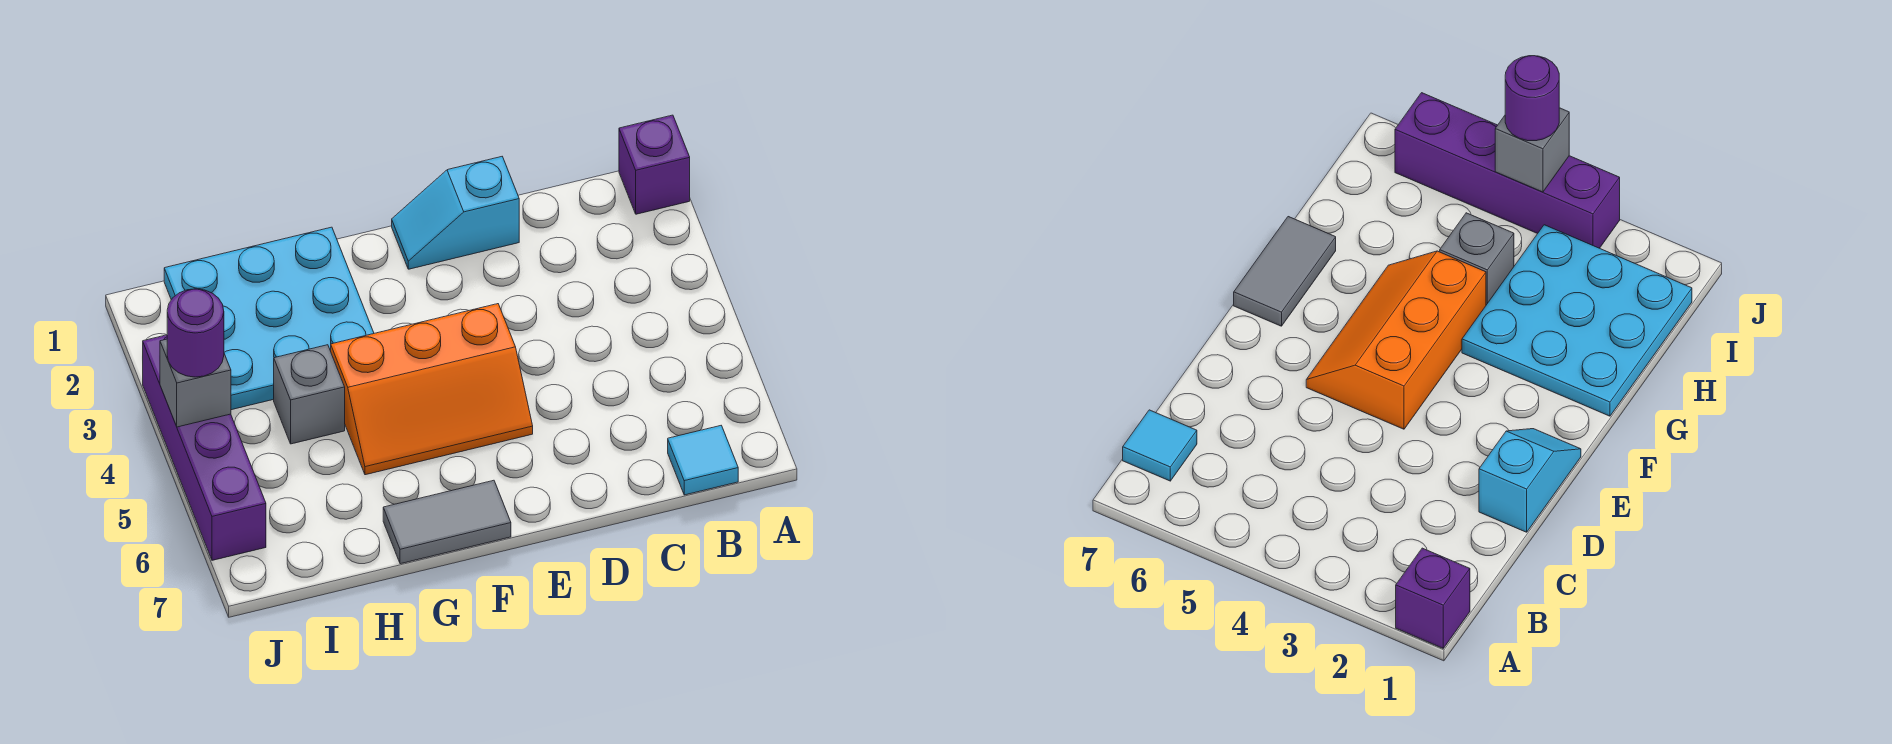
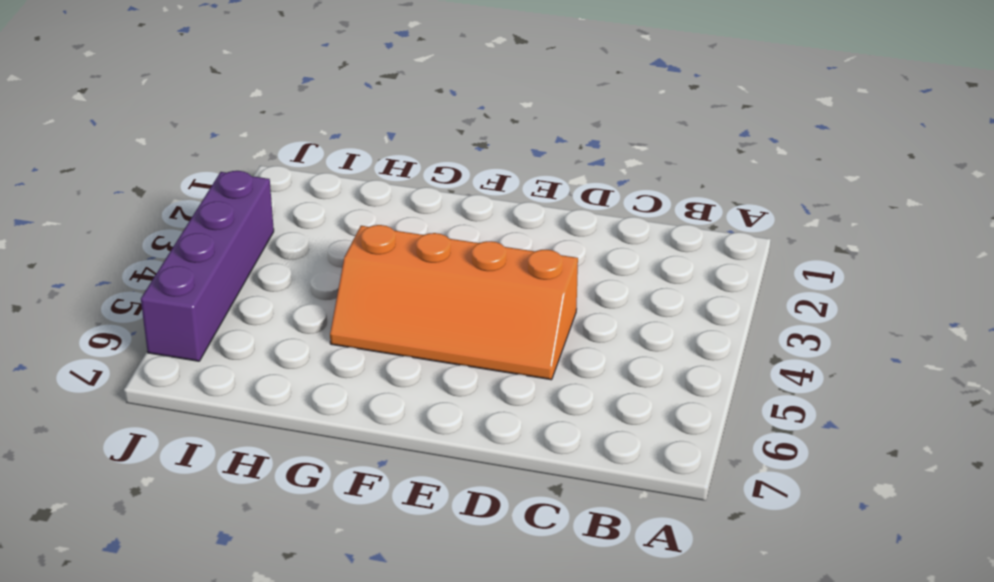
orange 2x4 slope [330,225,578,380] -> orange 2x3 slope [331,304,533,475]
none -> purple 1x1 brick [619,115,690,214]
none -> cyan 1x1 tile [668,426,738,495]

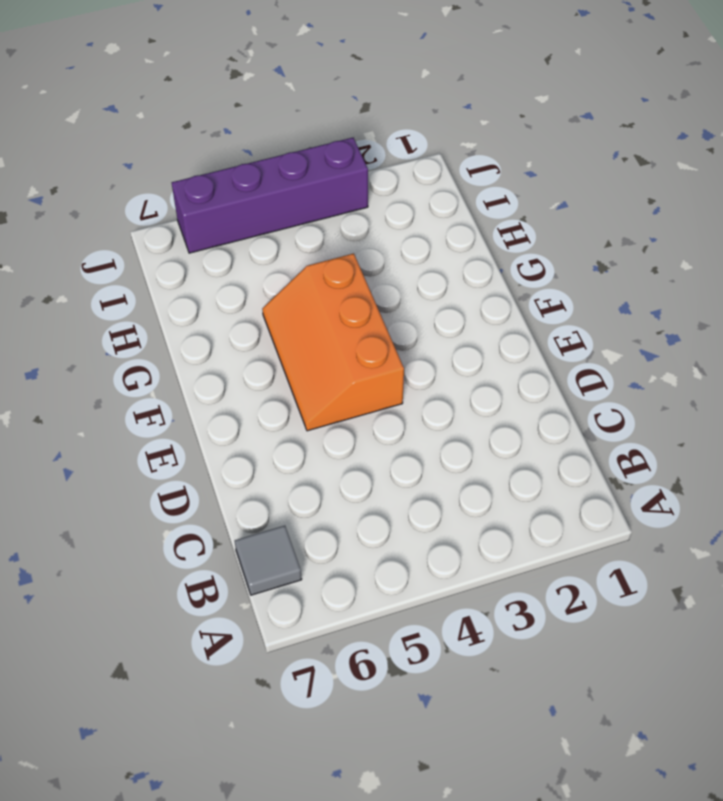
grey 1x1 tile [235,526,302,595] -> cyan 1x1 tile [668,426,738,495]
none -> purple 1x1 brick [619,115,690,214]
none -> cyan 1x2 slope [392,157,519,269]

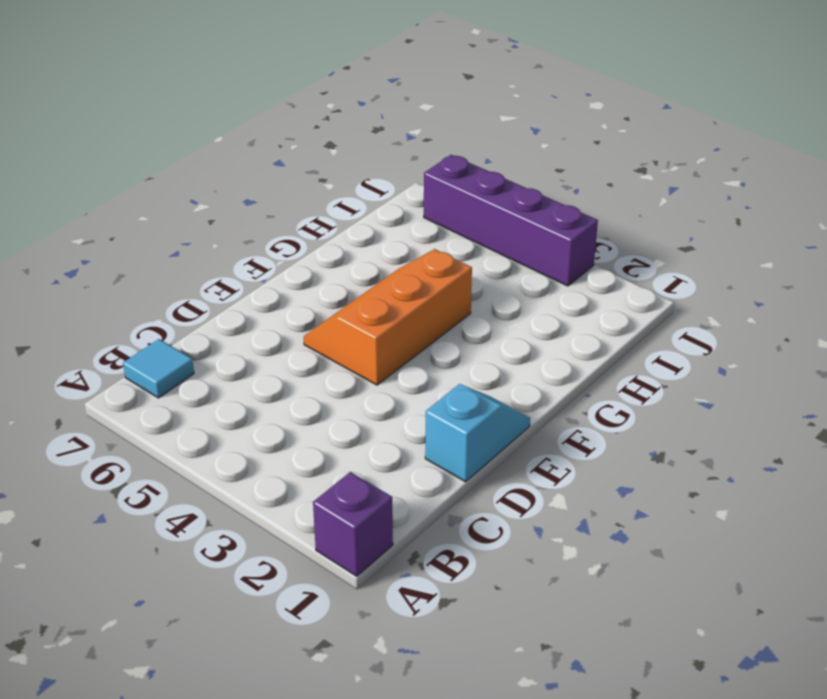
none -> grey 1x2 tile [383,480,511,564]
none -> cyan 3x3 plate [164,227,374,410]

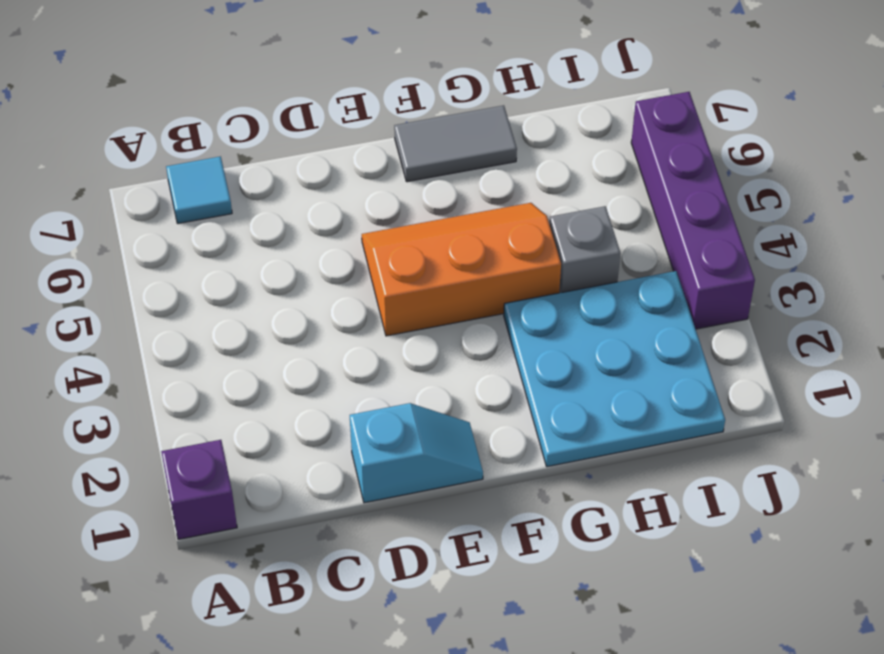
none -> grey 1x1 brick [160,339,231,427]
none -> purple 1x1 round brick [167,289,224,377]

